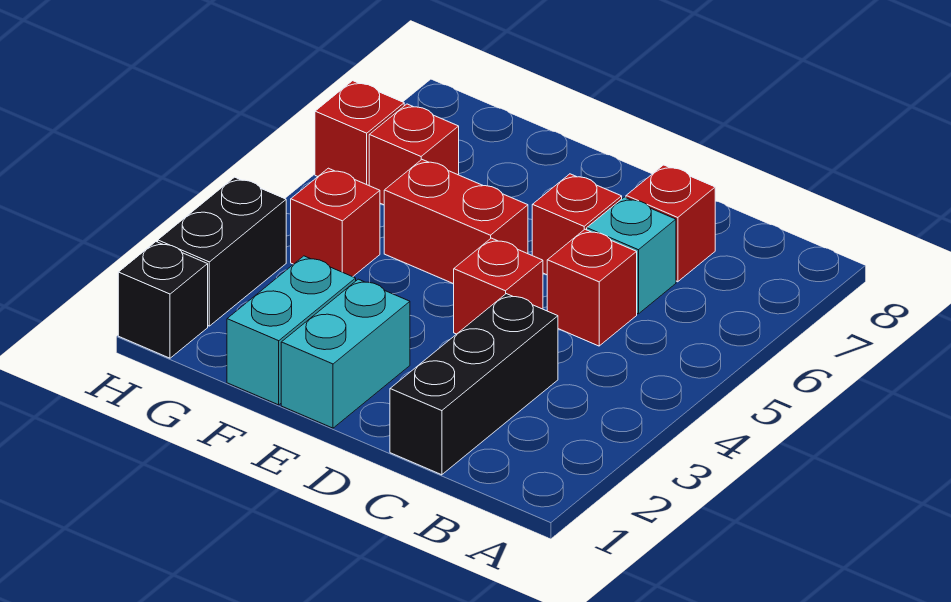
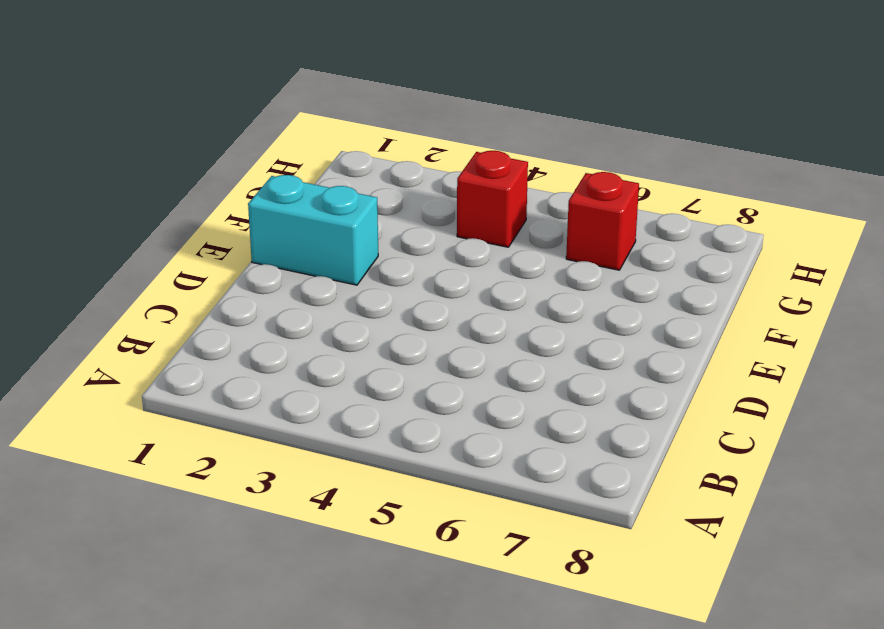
none -> black 1x3 brick [390,294,558,475]
none -> red 1x1 brick [547,229,637,346]
none -> cyan 1x1 brick [587,197,676,314]

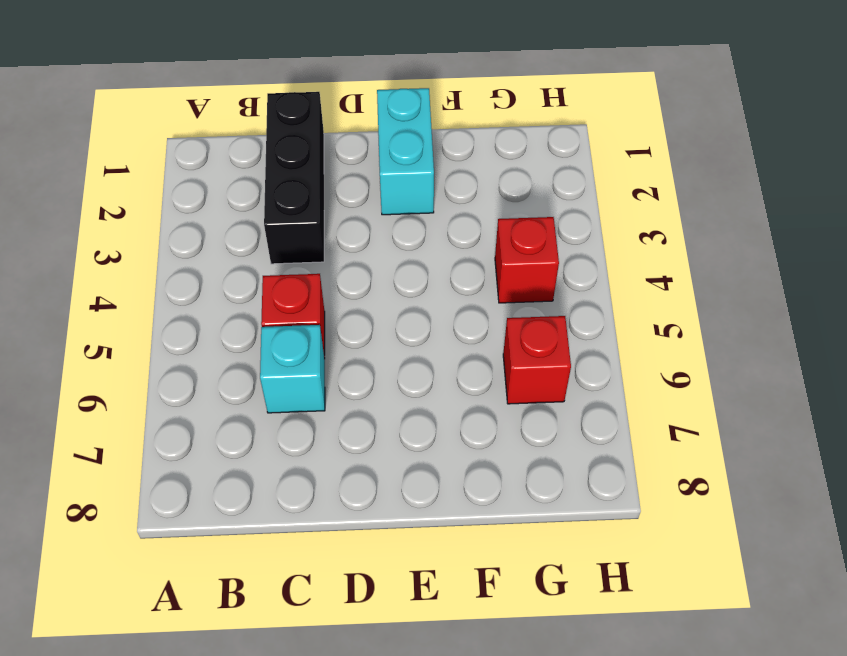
none -> red 1x1 brick [626,165,715,282]
none -> red 1x1 brick [454,238,543,334]
none -> red 1x1 brick [532,174,622,275]

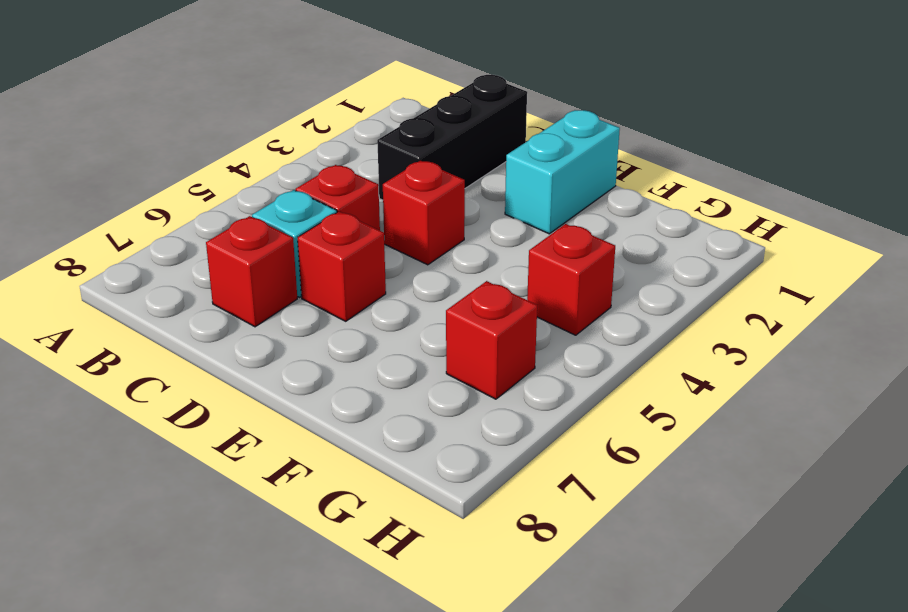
none -> red 1x2 brick [384,160,528,284]
none -> cyan 1x2 brick [227,256,356,405]
none -> black 1x1 brick [118,242,208,358]

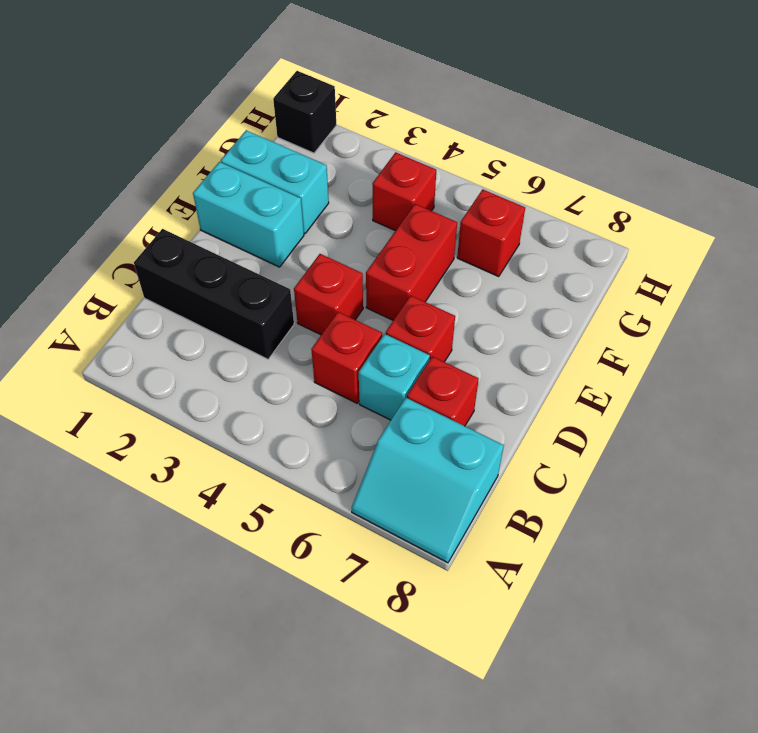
cyan 2x2 slope [352,398,504,563] -> none
none -> black 1x2 brick [158,177,286,326]
none -> red 1x1 brick [315,81,404,185]

